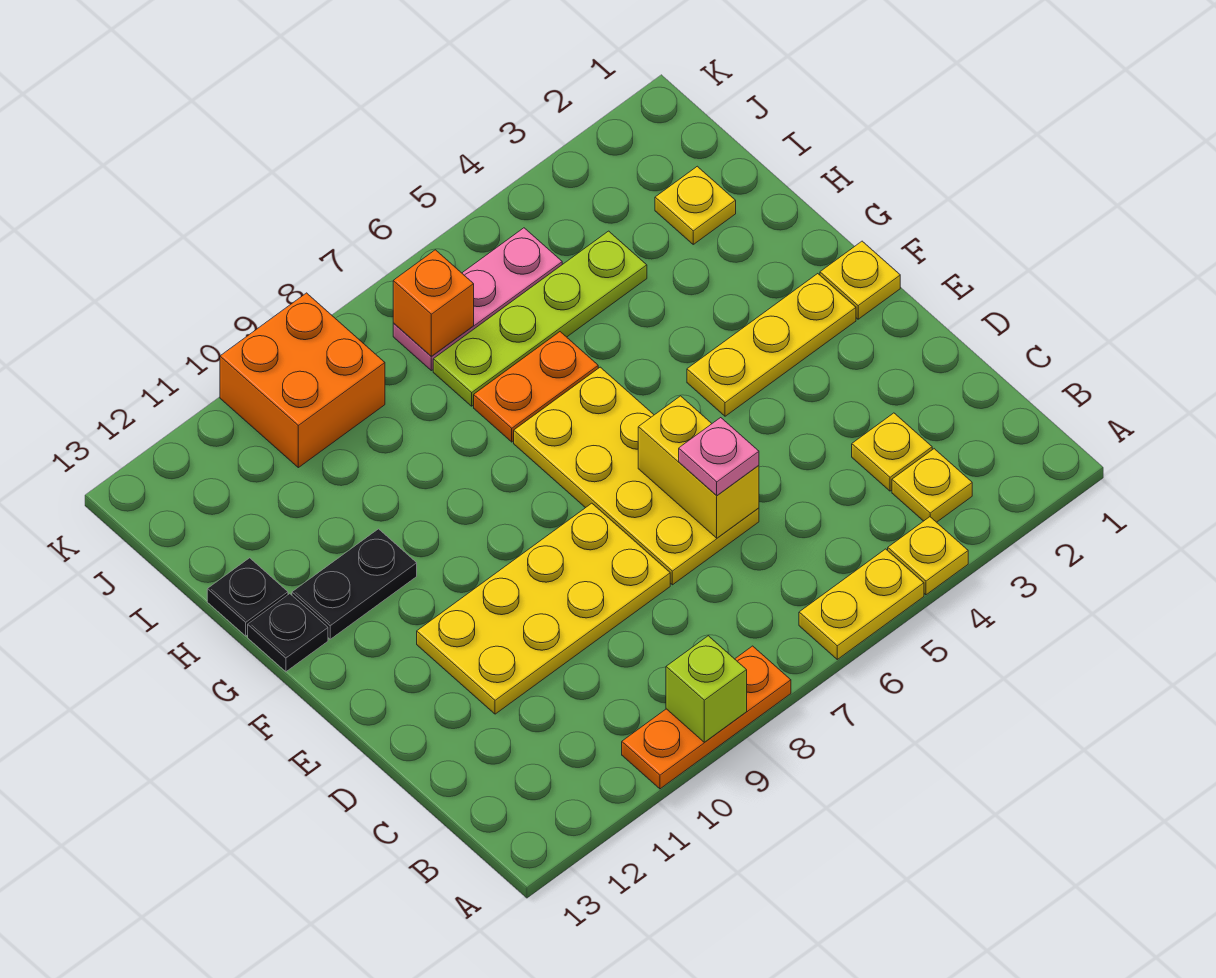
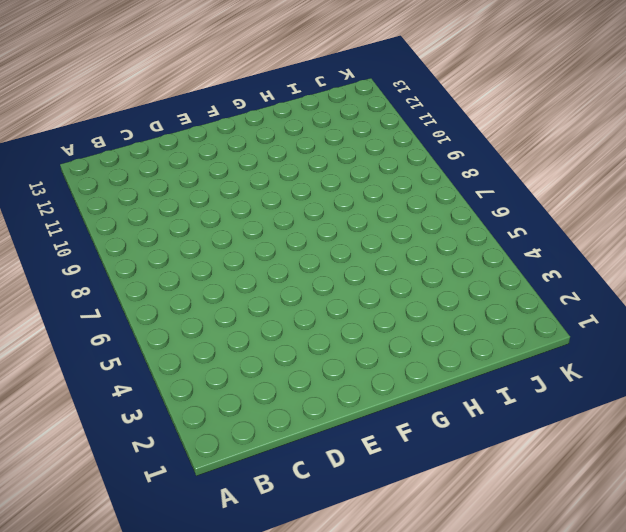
none -> yellow 1x1 plate [888,517,968,595]
none -> yellow 1x2 plate [799,549,924,659]
none -> orange 1x3 plate [622,646,791,789]

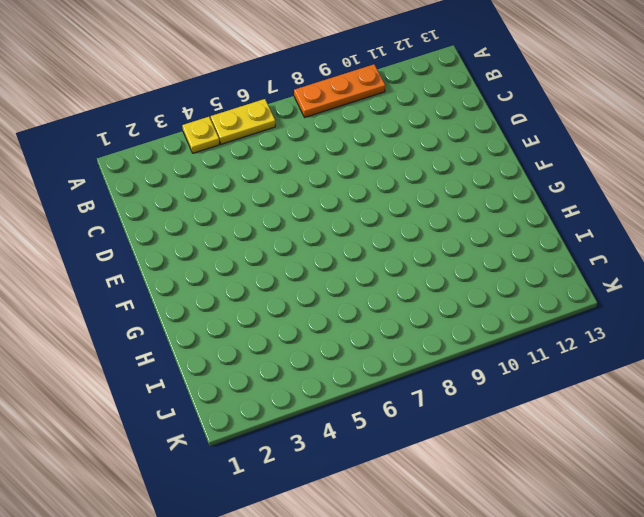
none -> yellow 1x1 plate [892,449,972,522]
none -> yellow 1x1 plate [852,413,932,491]
none -> yellow 2x4 plate [514,367,759,585]

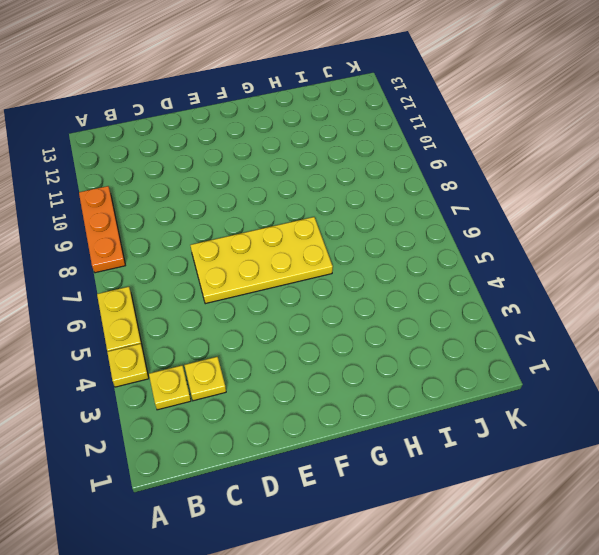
none -> yellow 2x4 plate [417,503,670,714]
none -> yellow 1x1 plate [820,241,900,319]
none -> yellow 1x3 plate [687,274,856,416]

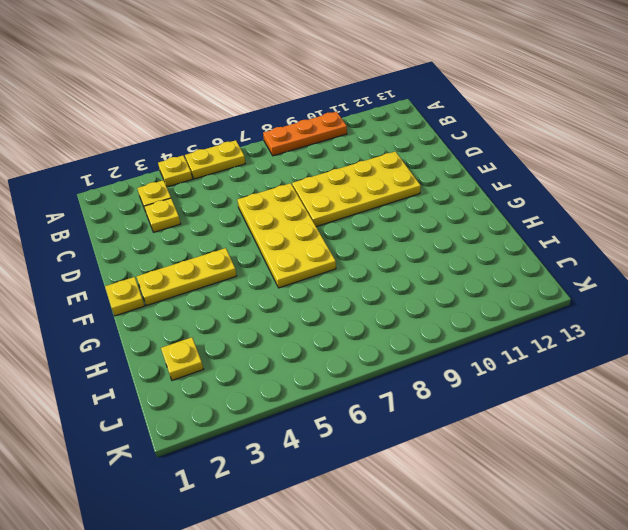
none -> black 1x2 plate [292,529,417,639]
none -> black 1x1 plate [248,594,328,672]
none -> orange 1x2 plate [474,332,598,442]

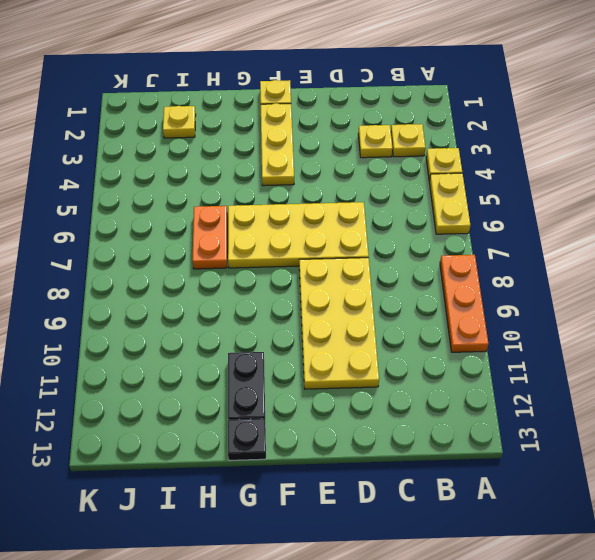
none -> black 1x1 plate [207,558,288,636]
none -> lime 1x4 plate [433,231,647,406]
none -> pink 1x3 plate [393,228,562,371]

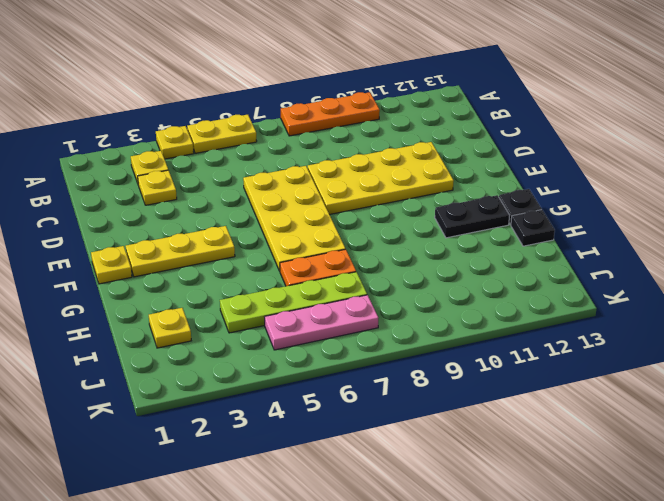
none -> orange 2x2 brick [220,293,385,468]
none -> lime 1x1 brick [666,636,747,742]
none -> yellow 1x2 brick [638,396,759,538]

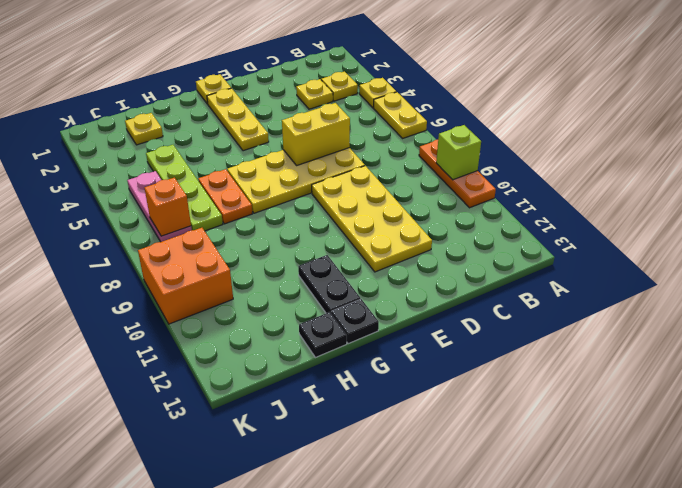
none -> pink 1x1 plate [679,418,759,496]

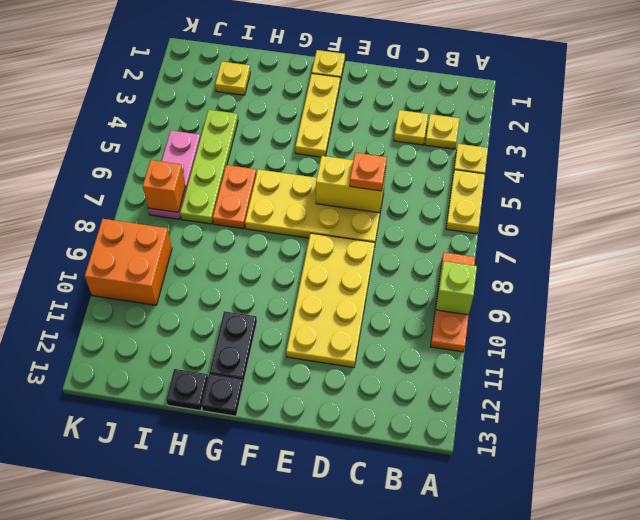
orange 1x1 plate [350,153,387,191] -> pink 1x1 plate [679,418,759,496]

